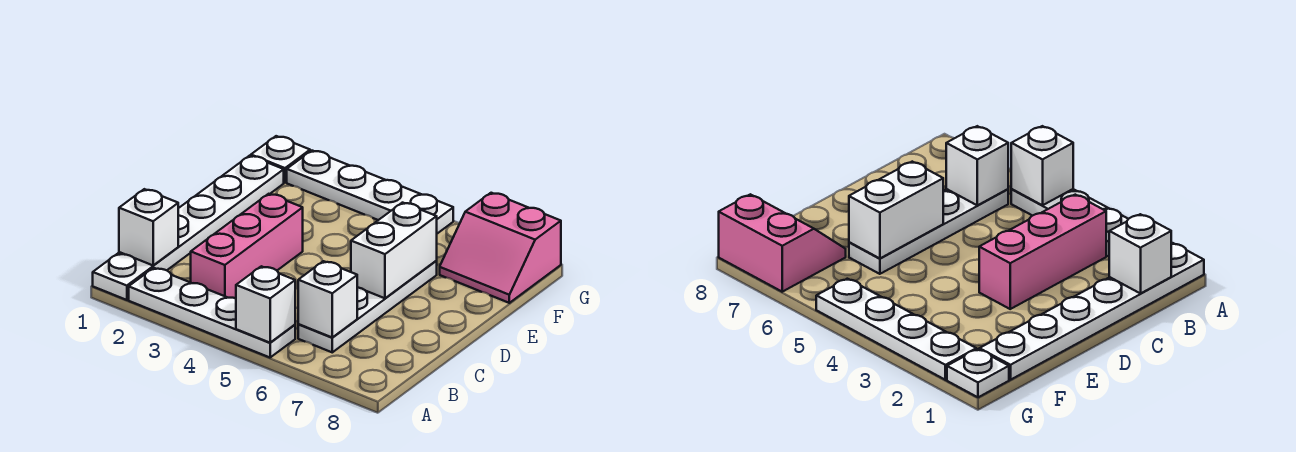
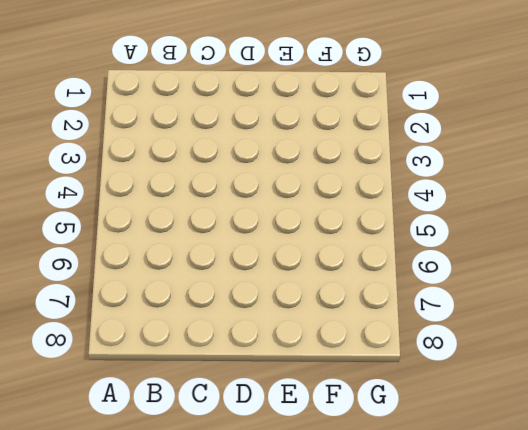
none -> white 1x6 plate [93,156,284,300]
none -> white 1x4 plate [129,268,295,358]

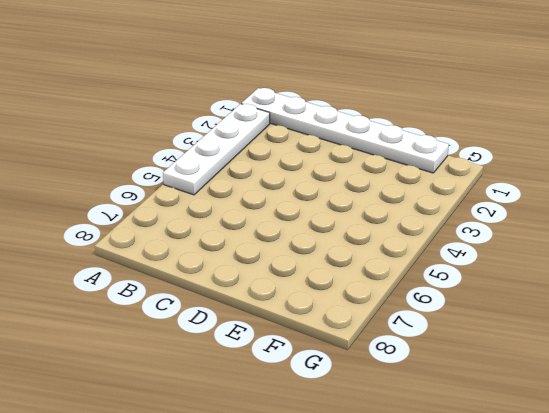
none -> pink 1x3 brick [191,194,303,298]
none -> white 1x4 plate [298,261,437,352]

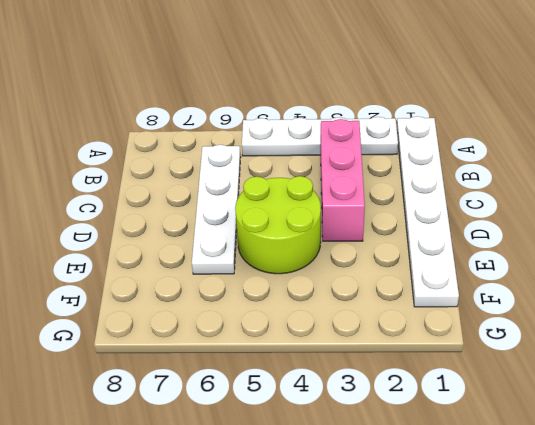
lime 2x2 round brick [235,176,321,274] -> none
none -> pink 2x2 slope [440,193,561,303]
none -> white 1x1 plate [251,136,310,182]

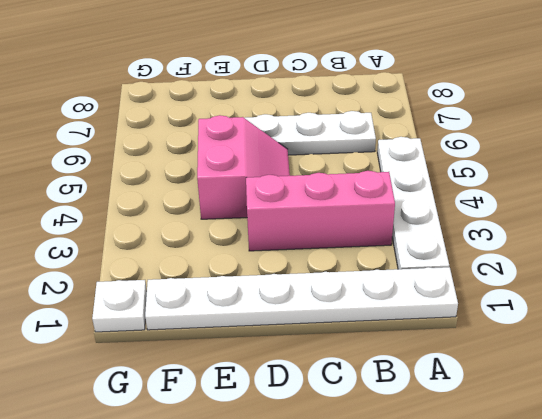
pink 2x2 slope [197,115,290,219] -> pink 2x2 slope moved to [440,193,561,303]
none -> white 1x4 plate [287,151,453,234]
none -> white 1x1 brick [236,266,295,343]

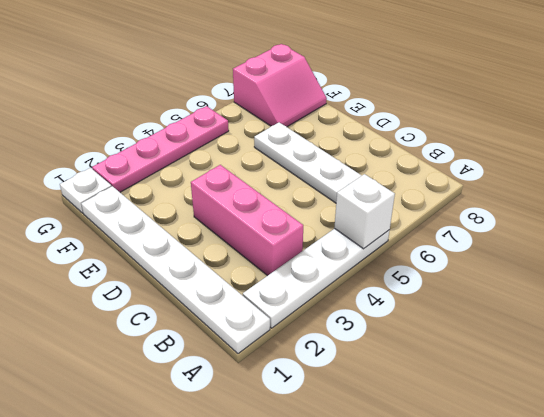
pink 1x4 plate [92,106,229,192] -> white 1x4 plate [287,151,453,234]
none -> white 1x1 brick [119,189,178,265]
none -> white 1x1 brick [298,261,357,338]

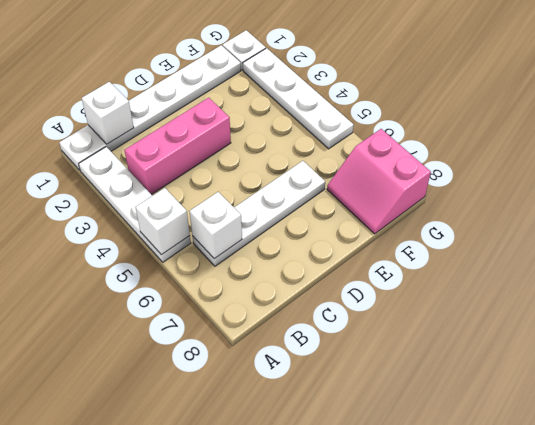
none -> white 1x2 brick [351,203,437,298]

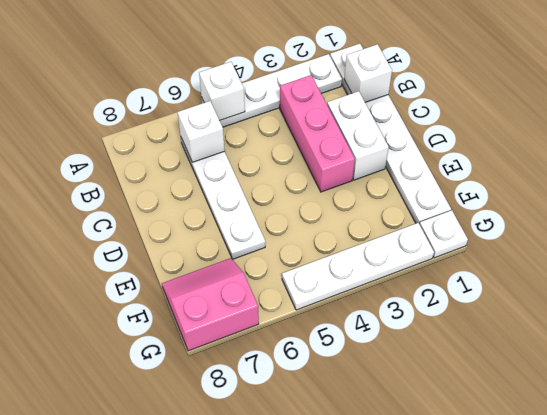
white 1x2 brick [327,91,389,180] -> white 1x2 brick moved to [351,203,437,298]

